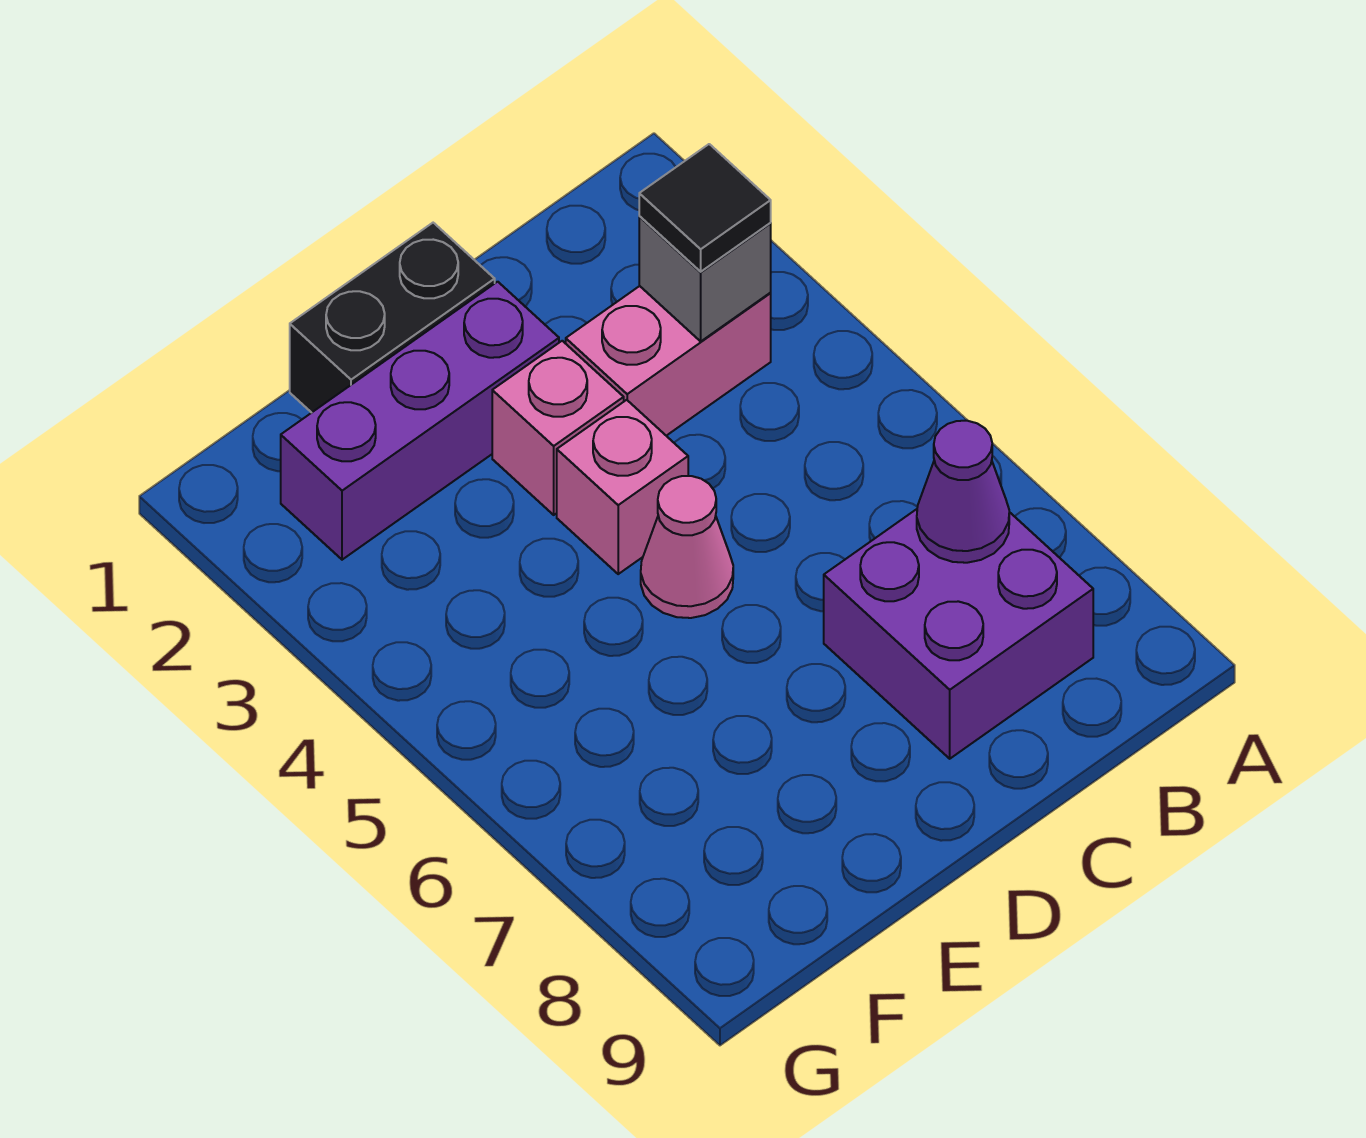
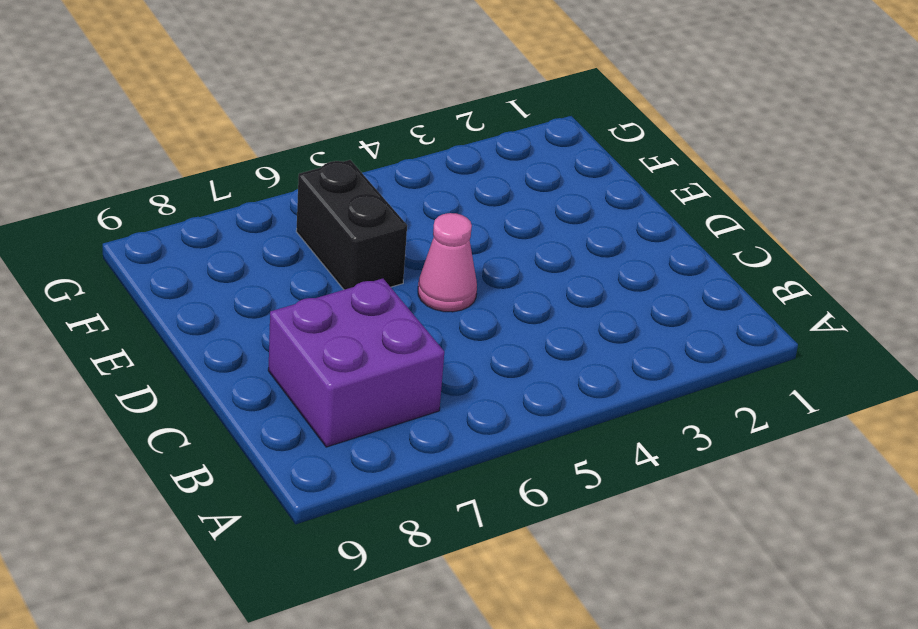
black 1x2 brick [296,160,407,290] -> black 1x2 brick moved to [290,223,495,413]
none -> pink 1x2 brick [566,286,771,436]
none -> purple 1x3 brick [281,282,559,560]

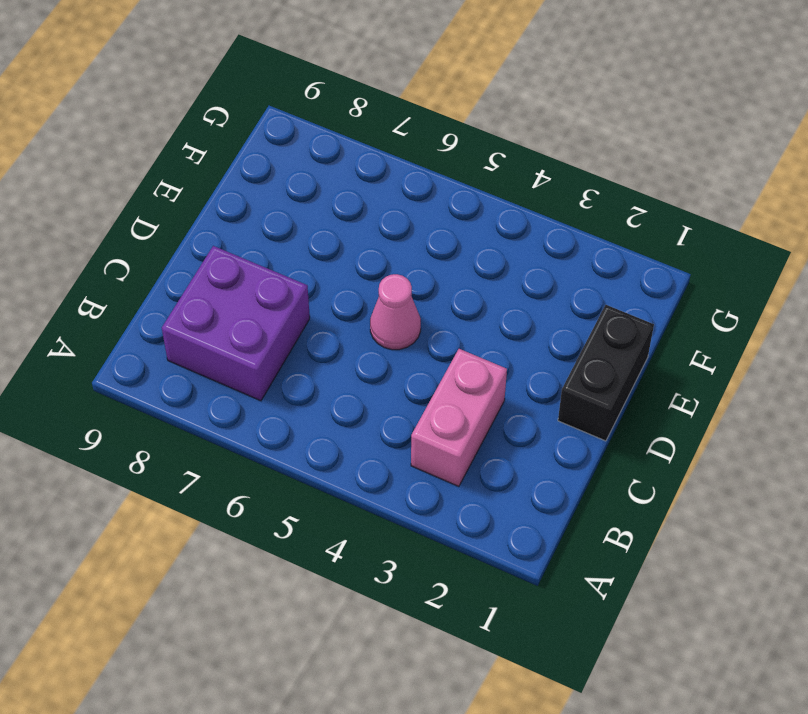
none -> purple 1x3 brick [281,282,559,560]
none -> pink 1x1 brick [492,341,624,515]

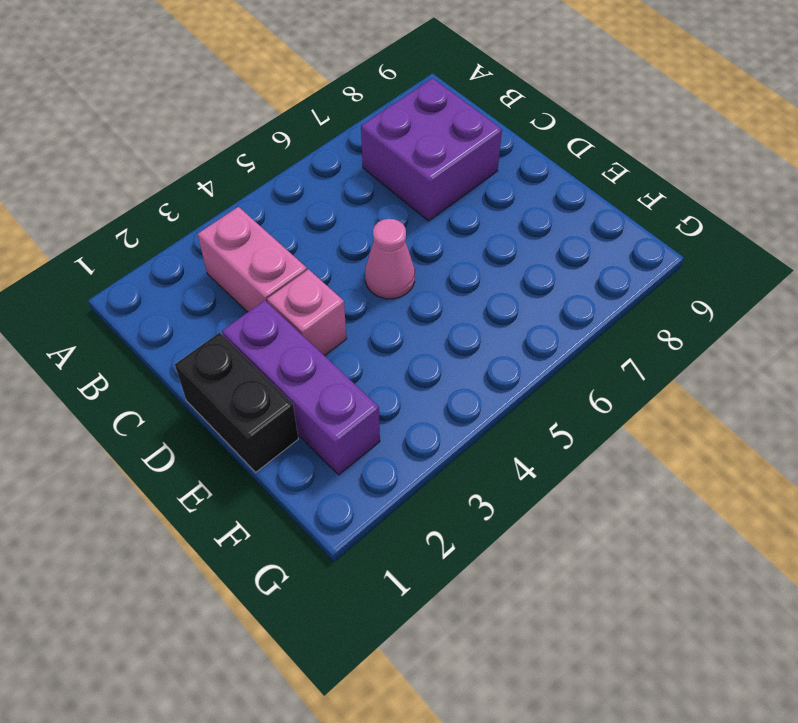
none -> pink 1x1 brick [557,400,688,574]
none -> grey 1x1 brick [639,217,771,341]

